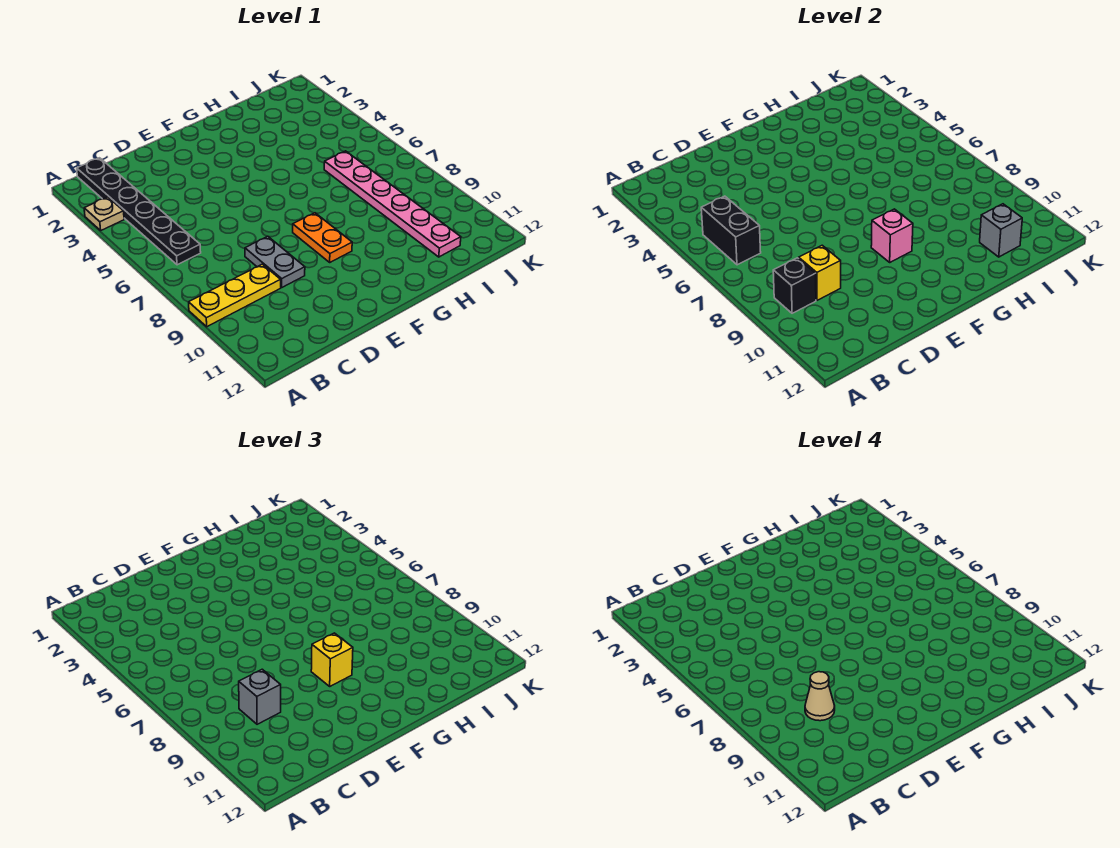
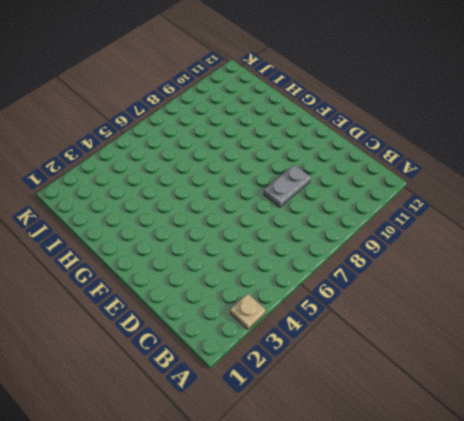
none -> yellow 1x3 plate [189,264,281,327]
none -> black 1x6 plate [77,158,201,265]
none -> orange 1x2 plate [293,213,352,262]

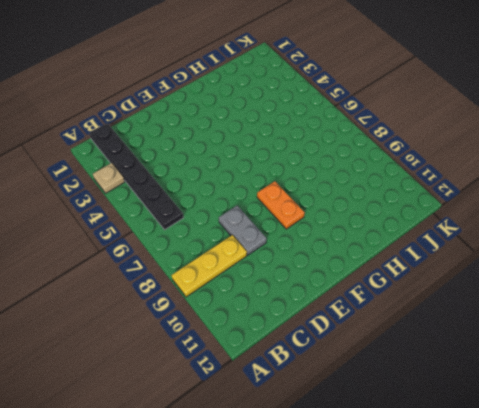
none -> pink 1x6 plate [324,151,461,257]
none -> black 1x2 brick [701,196,761,265]
none -> black 1x1 brick [773,258,816,313]

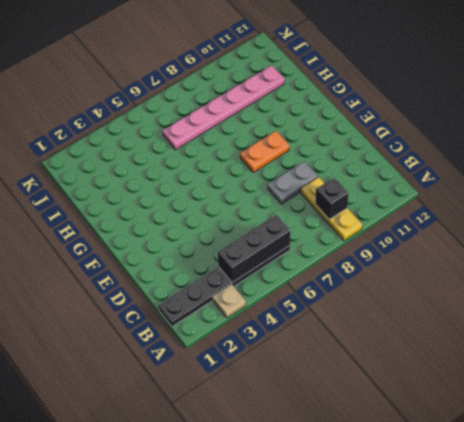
black 1x3 brick [217,215,290,283] -> black 1x2 brick [701,196,761,265]
none -> yellow 1x1 brick [799,245,841,300]
none -> pink 1x1 brick [871,209,913,262]
none -> grey 1x1 brick [980,204,1022,257]

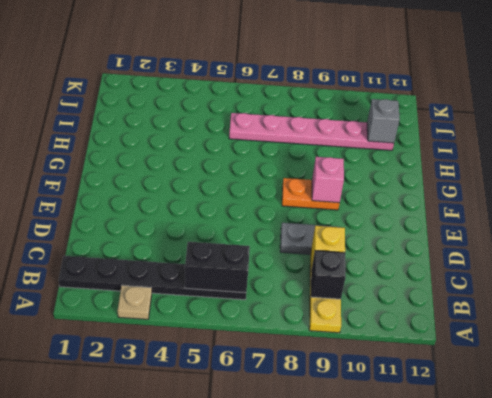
none -> grey 1x1 brick [239,669,281,724]
none -> yellow 1x1 brick [311,633,353,686]
none -> tan 1x1 cone [805,672,835,721]

